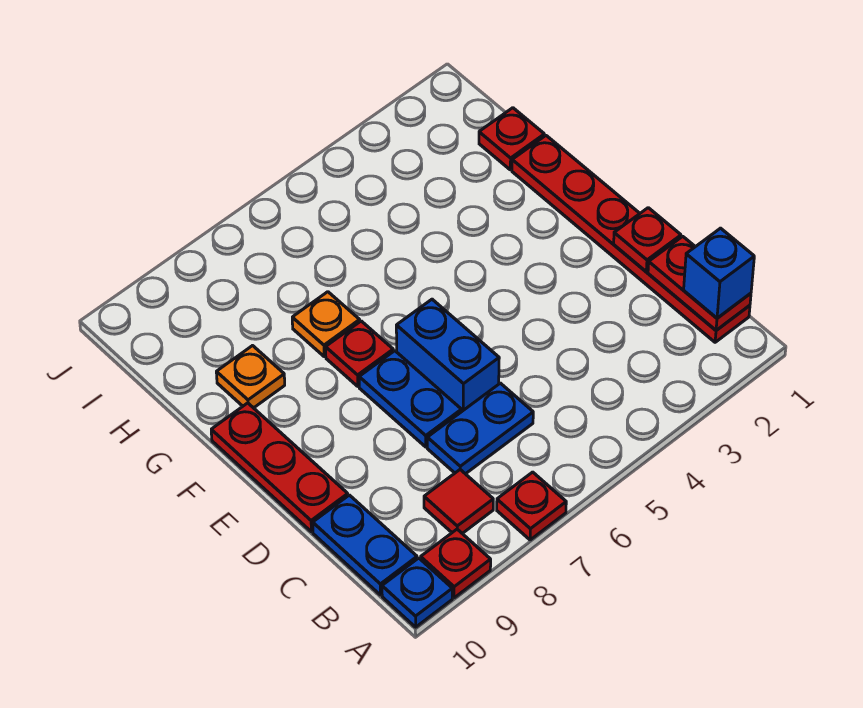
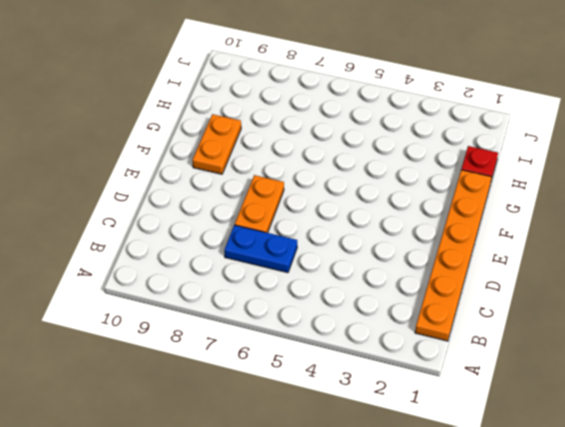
orange 1x6 plate [415,170,492,341] -> red 1x6 plate [512,136,750,342]
orange 1x2 plate [235,175,284,233] -> blue 1x2 plate [359,351,461,447]
orange 1x2 plate [192,114,241,174] -> orange 1x1 plate [216,346,285,408]
none -> red 1x1 plate [497,472,566,540]
none -> red 1x1 plate [421,529,491,598]
none -> blue 1x1 plate [382,558,452,627]

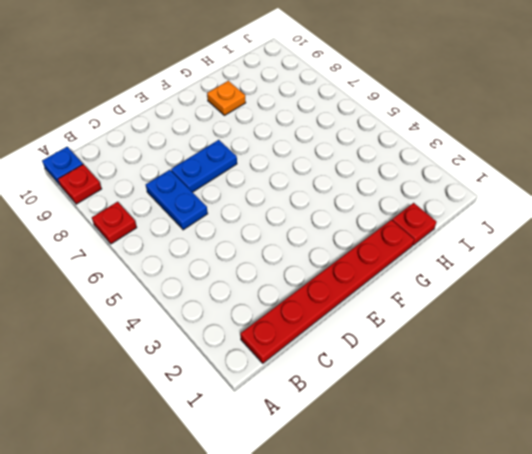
none -> red 1x1 tile [424,470,493,534]
none -> blue 1x2 plate [313,495,417,595]
none -> blue 1x2 brick [396,299,499,412]

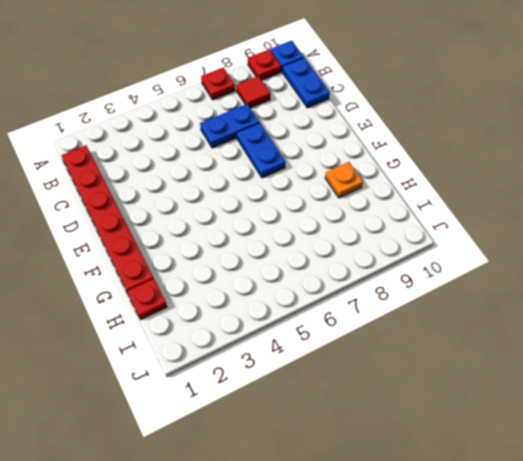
none -> blue 1x2 brick [396,299,499,412]
none -> red 1x3 plate [211,403,348,532]
none -> red 1x1 plate [326,321,393,386]

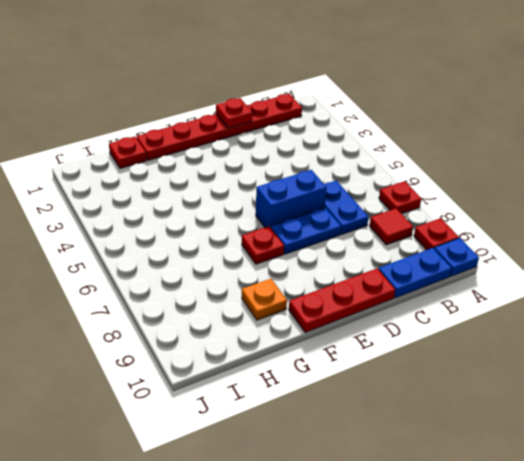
none -> orange 1x1 plate [292,292,360,357]
none -> red 1x2 plate [648,236,751,330]
none -> blue 1x1 brick [684,228,754,318]

